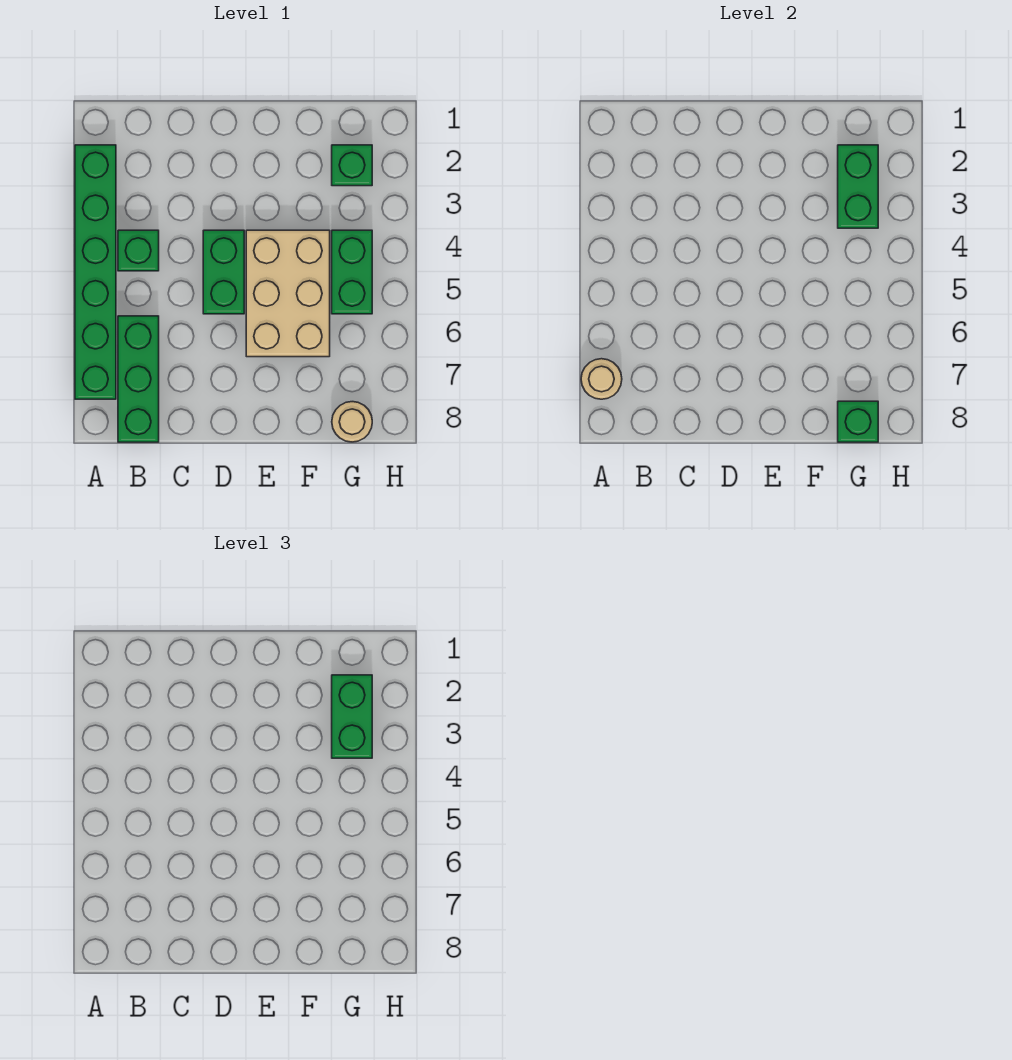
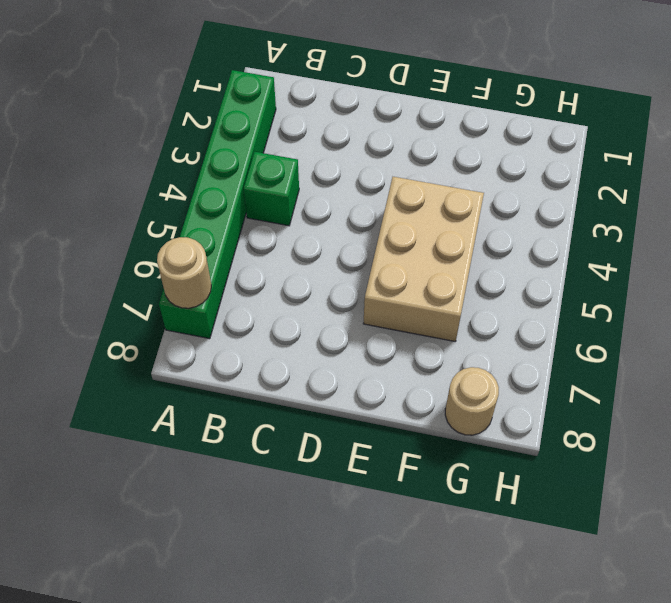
none -> green 1x3 brick [118,316,159,442]
none -> green 1x2 brick [203,230,244,314]
none -> green 1x1 brick [332,145,372,186]

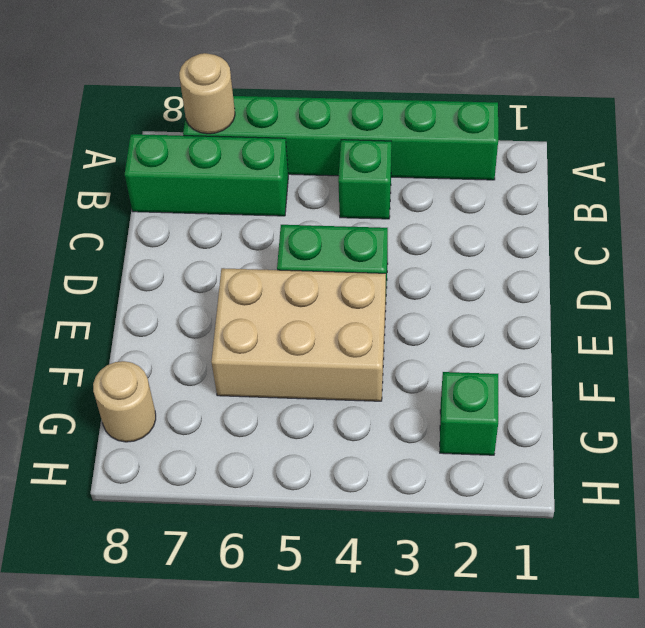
none -> green 1x2 brick [332,230,372,314]
none -> green 1x2 brick [838,145,878,228]
none -> green 1x1 brick [838,401,878,442]

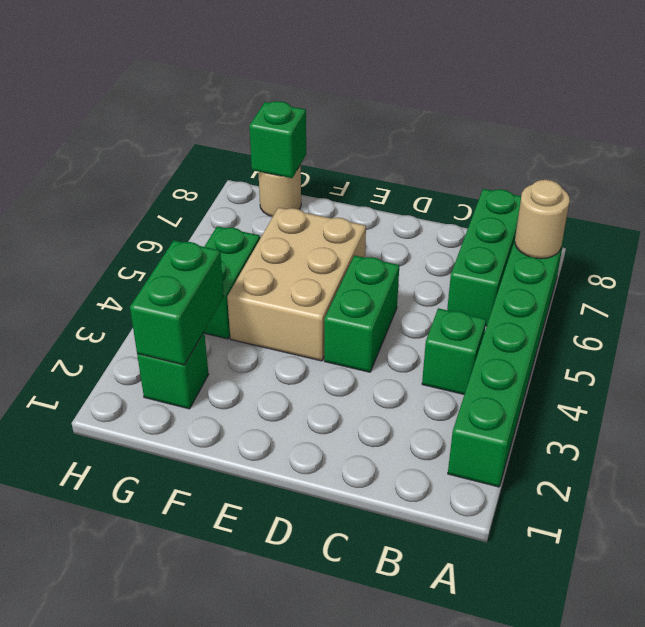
none -> green 1x2 brick [332,675,372,758]

